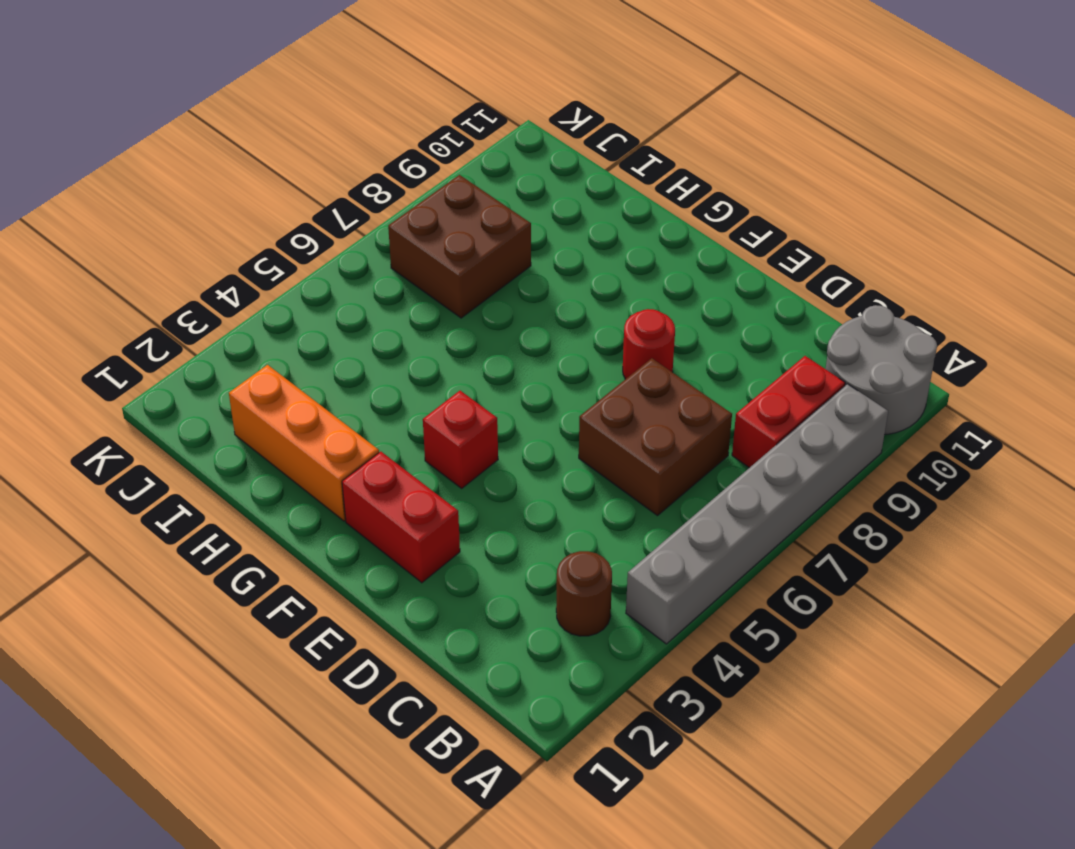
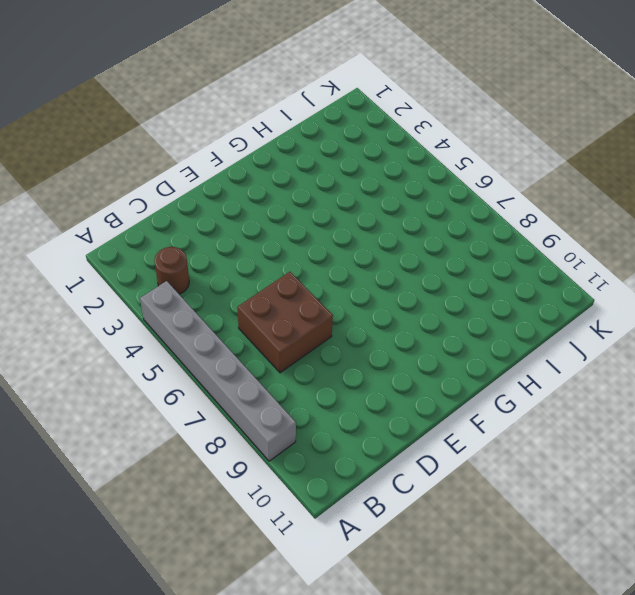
none -> grey 2x2 round brick [826,305,937,435]
none -> red 1x2 brick [732,356,845,468]

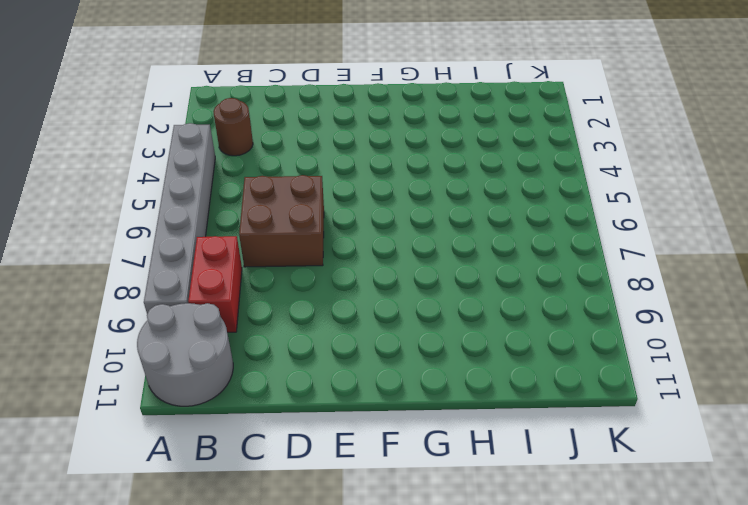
none -> red 1x2 brick [342,451,460,583]
none -> red 1x1 round brick [623,309,675,379]

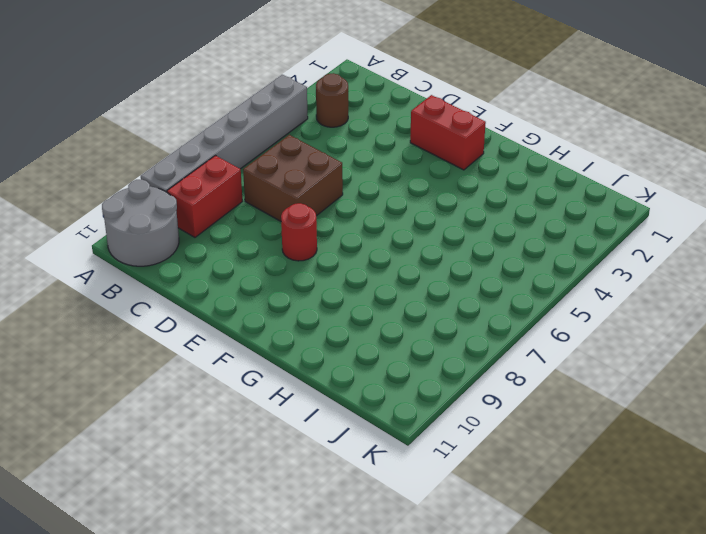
none -> red 1x1 brick [423,391,498,488]
none -> orange 1x3 brick [229,365,379,521]

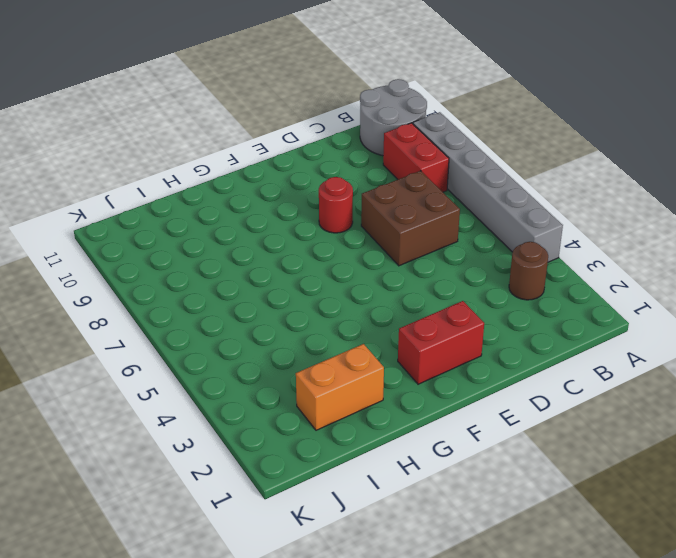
orange 1x2 brick [296,344,384,430] -> orange 1x3 brick [229,365,379,521]
none -> red 1x1 brick [423,391,498,488]
none -> brown 2x2 brick [388,175,531,318]

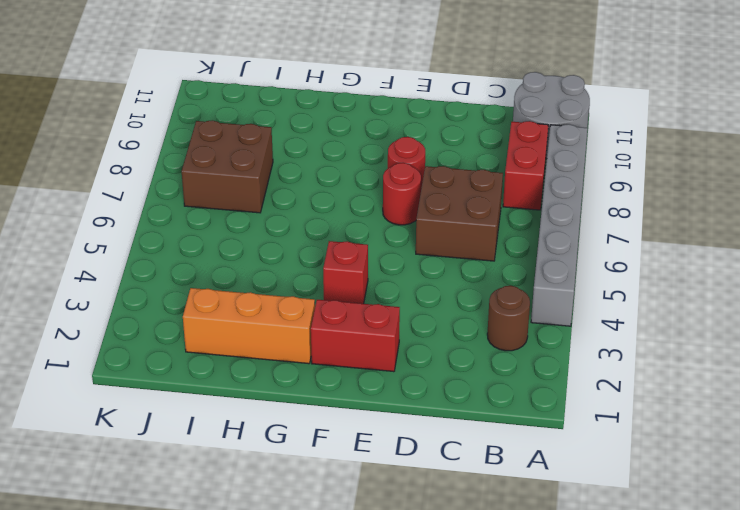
red 1x1 round brick [383,163,421,225] -> none

